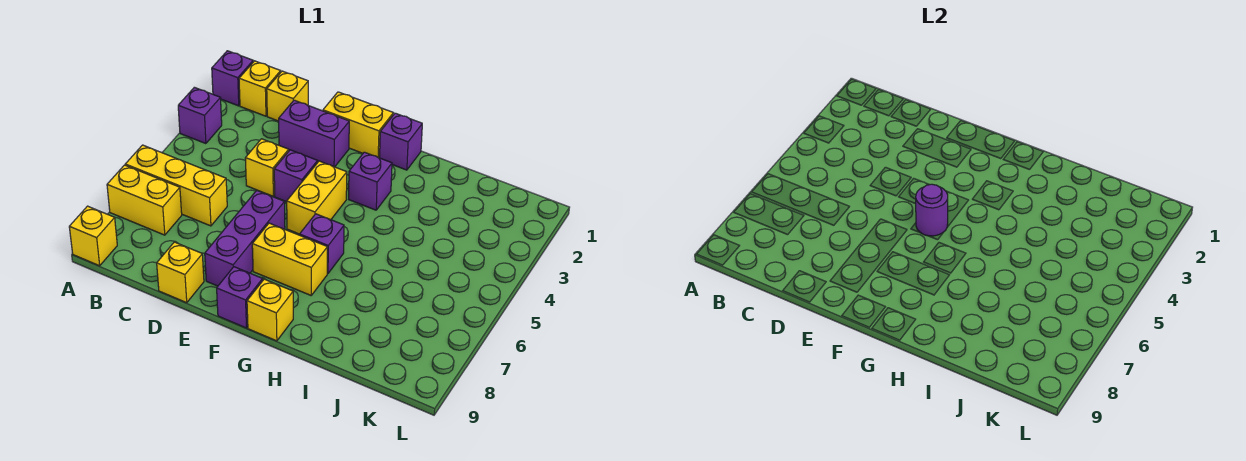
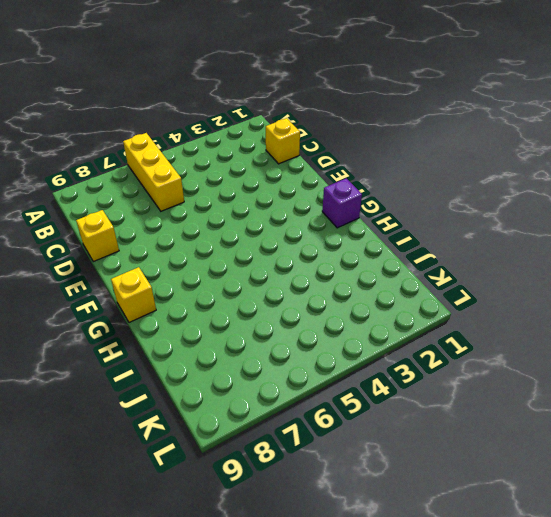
none -> purple 1x1 brick [212,51,253,106]
none -> purple 1x1 brick [178,87,222,144]
none -> yellow 1x2 brick [107,165,182,235]

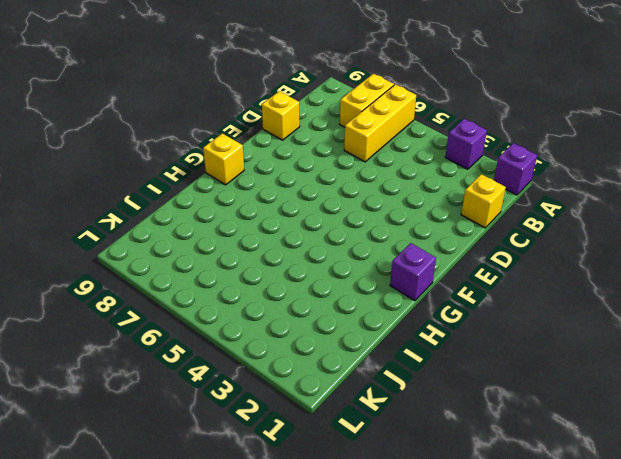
none -> yellow 1x1 brick [69,206,117,266]
none -> yellow 1x1 brick [239,61,281,116]
none -> purple 1x2 brick [279,100,349,167]

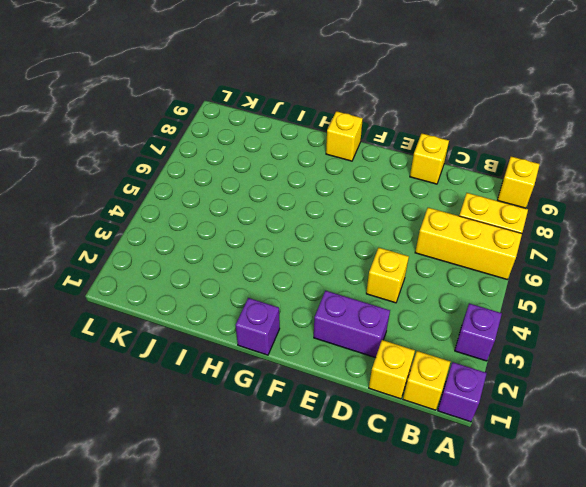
none -> yellow 1x2 brick [323,92,393,158]
none -> purple 1x1 brick [274,150,318,202]
none -> purple 1x3 brick [205,190,285,286]

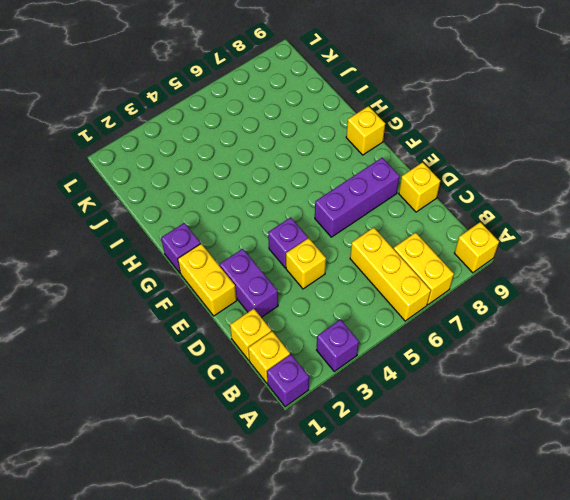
none -> yellow 1x2 brick [287,161,347,234]
none -> yellow 1x2 brick [252,223,327,295]
none -> purple 1x1 brick [217,267,263,328]

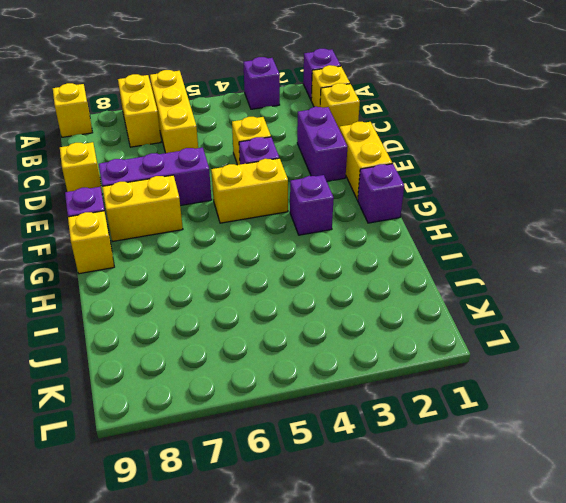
yellow 1x2 brick [102,175,183,242] -> yellow 1x2 brick turned to [252,223,327,295]
none -> purple 1x1 brick [300,214,344,274]
none -> purple 1x1 round brick [915,184,948,236]

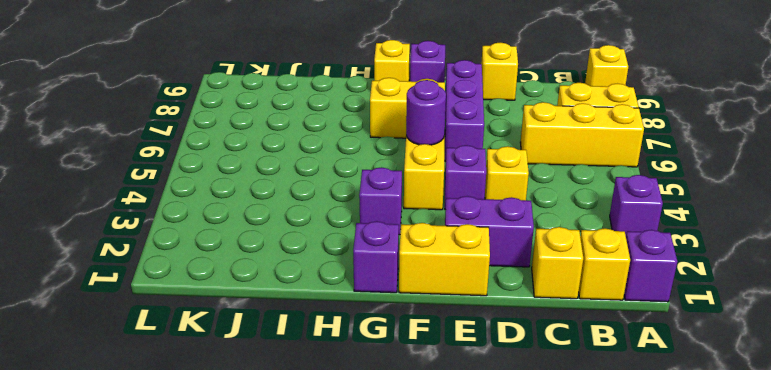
none -> purple 1x1 brick [300,214,344,274]

